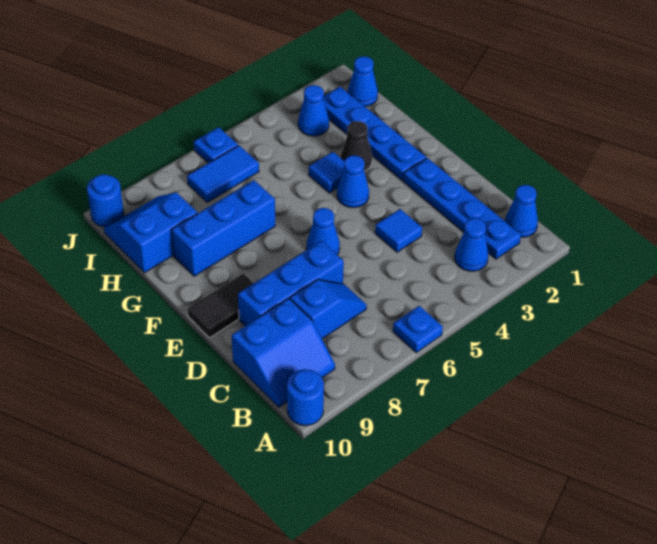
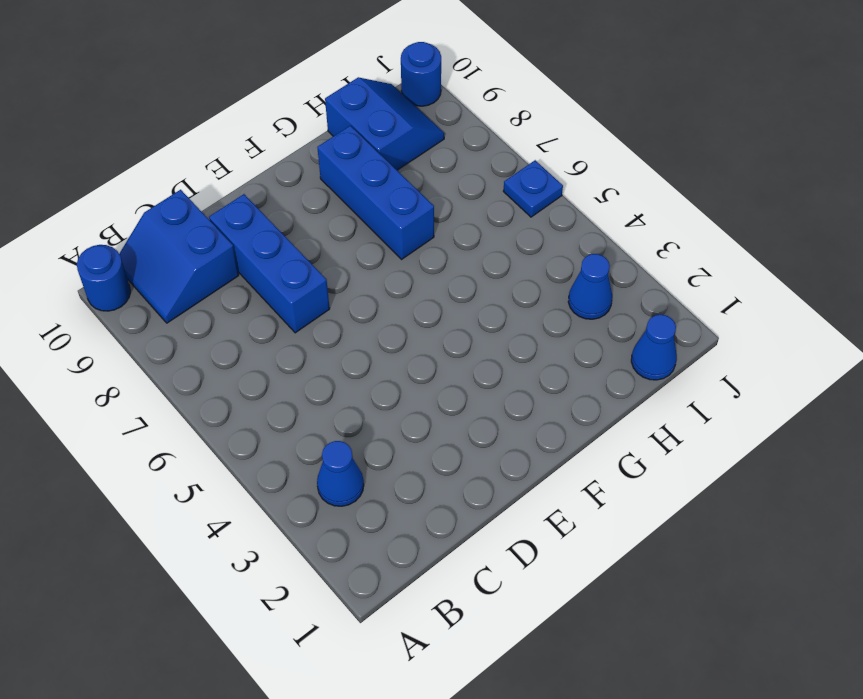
none -> blue 1x1 plate [393,306,443,353]
none -> blue 1x1 cone [505,185,538,237]
none -> blue 1x4 plate [403,158,521,259]

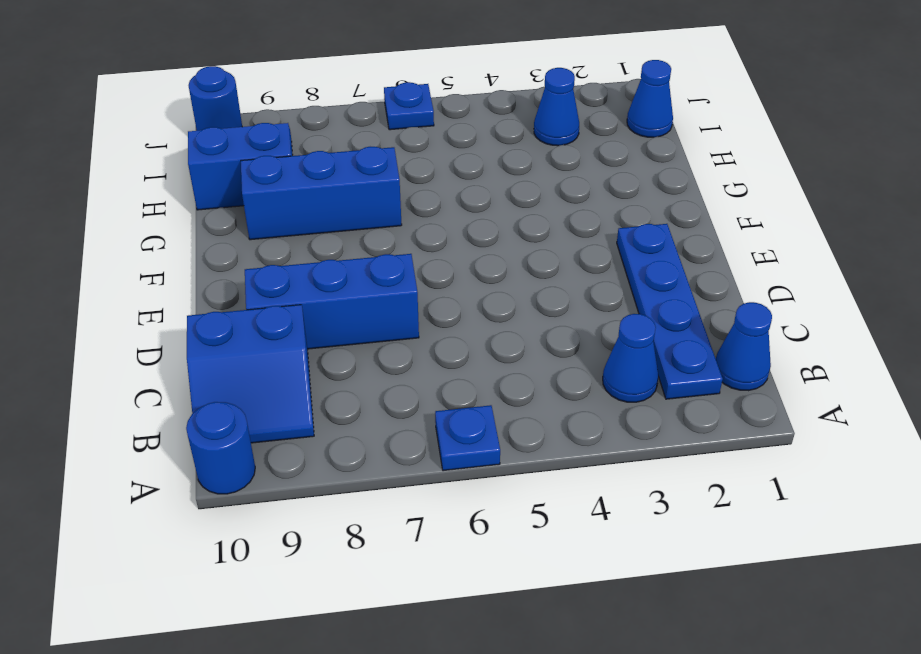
none -> blue 1x2 slope [290,279,367,339]
none -> blue 1x1 tile [375,209,422,252]
none -> blue 1x1 cone [307,208,340,255]

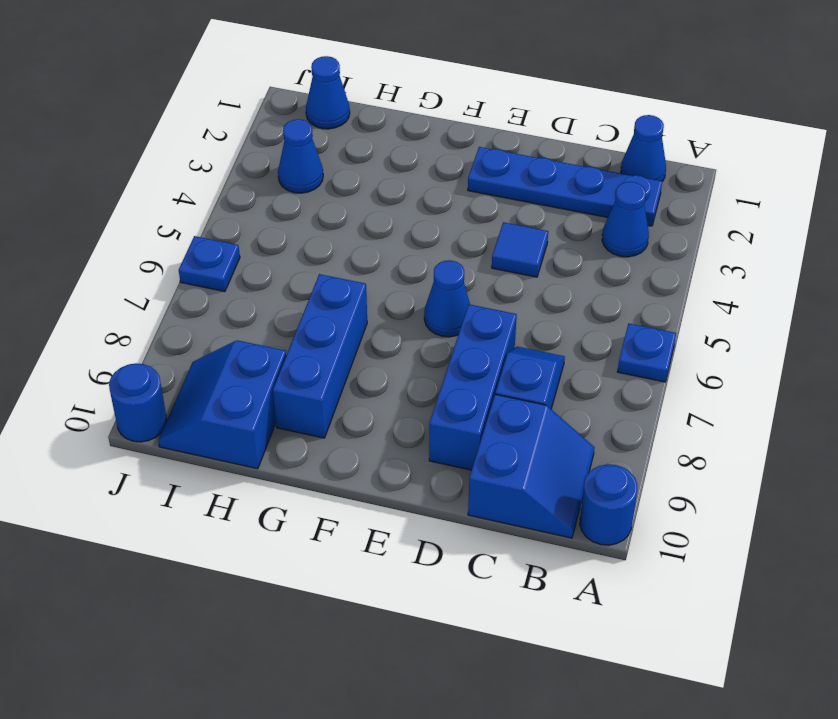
none -> black 1x2 tile [188,273,254,338]
none -> blue 1x4 plate [323,87,426,180]
none -> blue 1x1 cone [337,155,369,208]

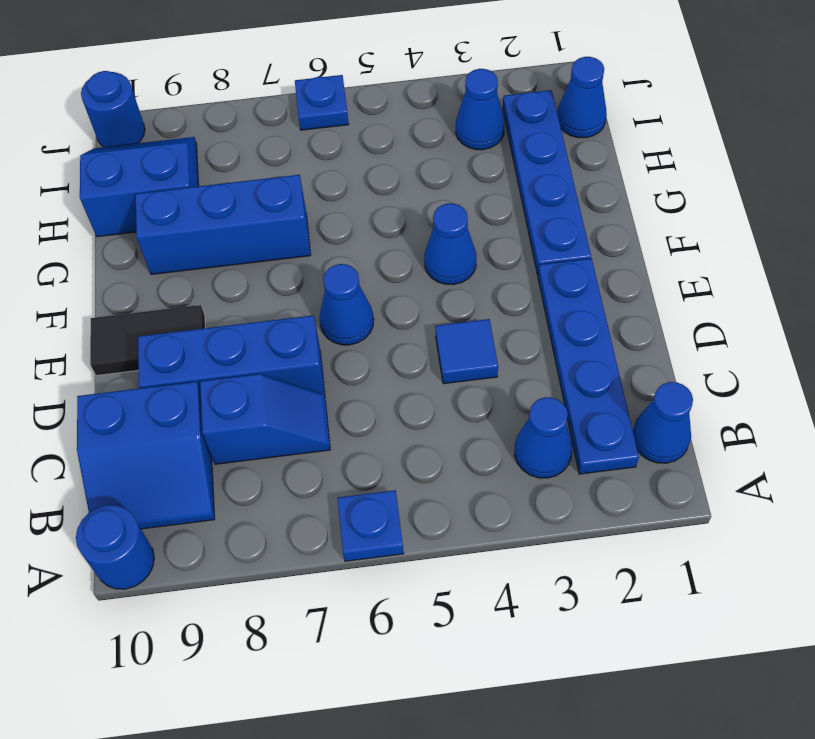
none -> black 1x1 cone [341,121,372,171]
none -> blue 1x1 tile [309,152,344,193]
none -> blue 1x2 tile [187,145,259,202]

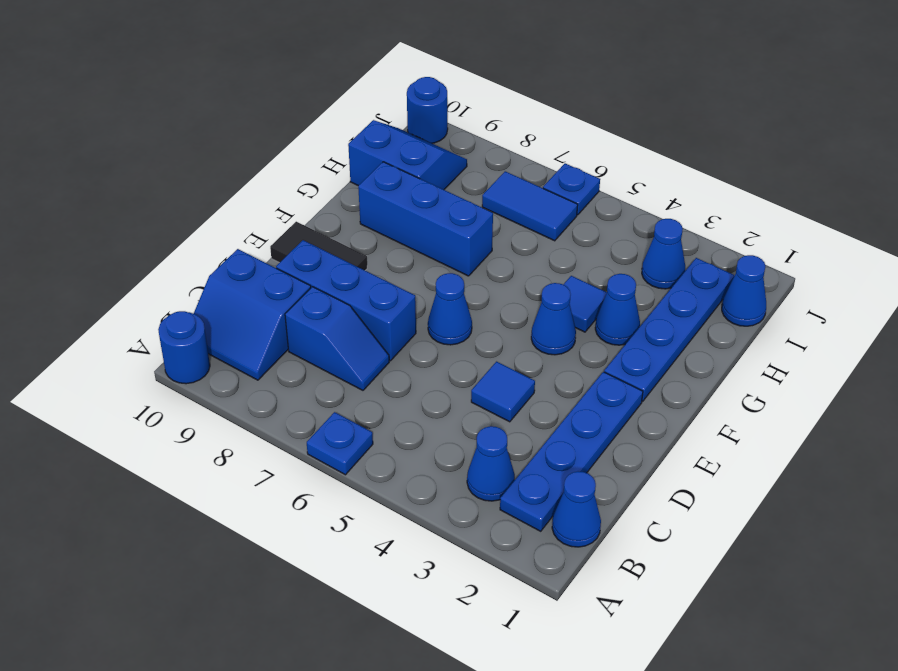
blue 1x1 cone [595,274,640,345] -> black 1x1 cone [341,121,372,171]

